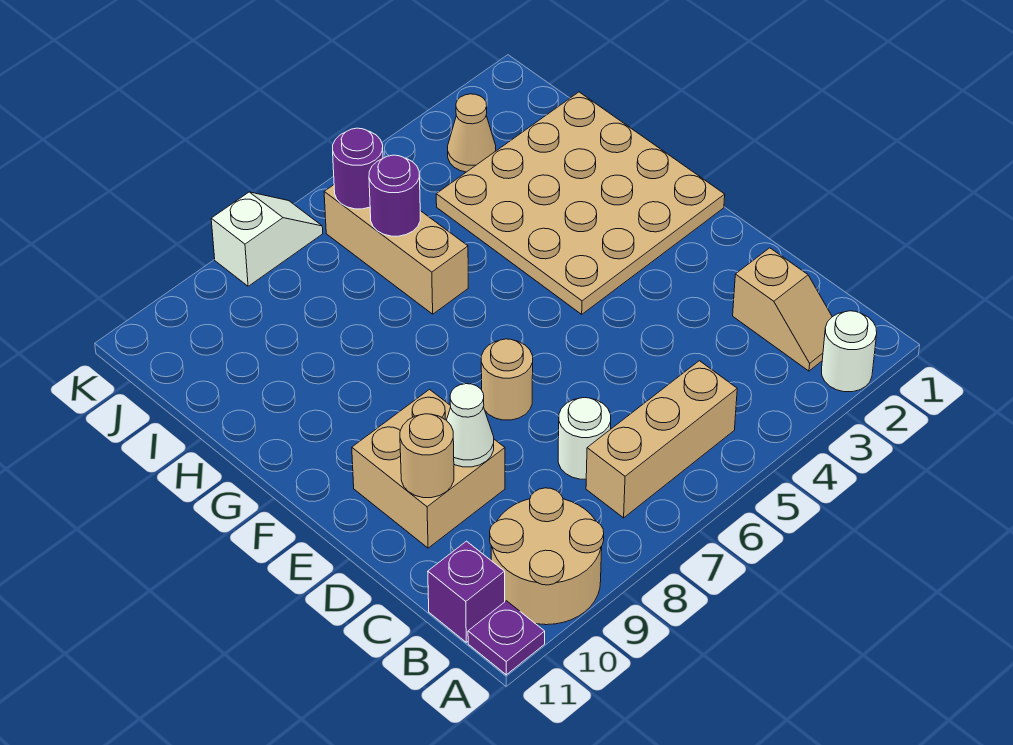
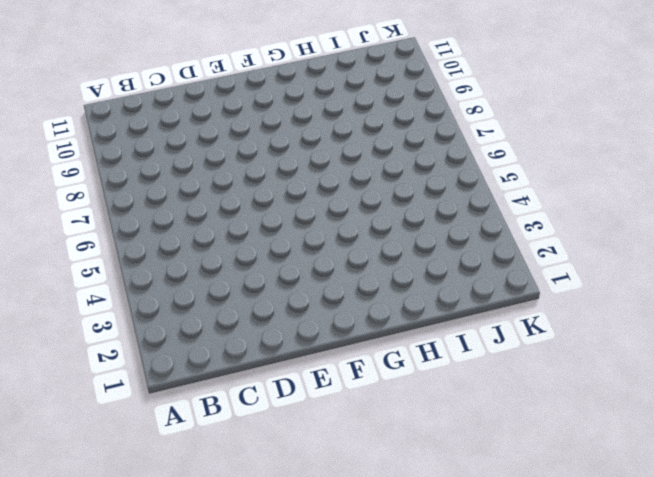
none -> white 1x1 round brick [822,311,877,392]
none -> tan 2x2 round brick [490,488,604,625]
none -> purple 1x1 plate [468,601,545,675]

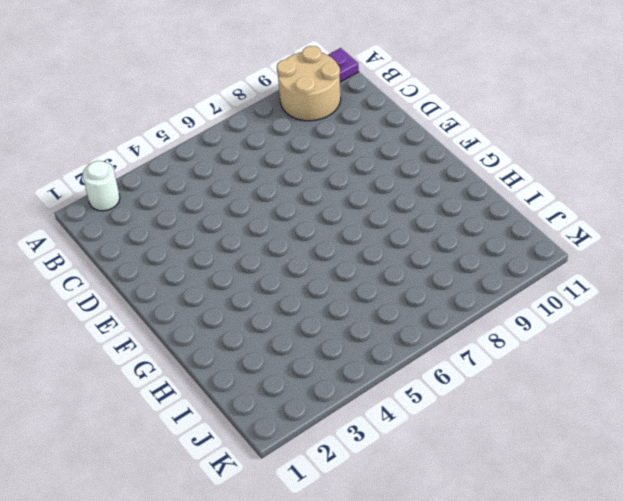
none -> tan 1x2 slope [733,248,832,371]
none -> tan 1x3 brick [586,361,737,518]
none -> purple 1x1 brick [428,541,505,642]

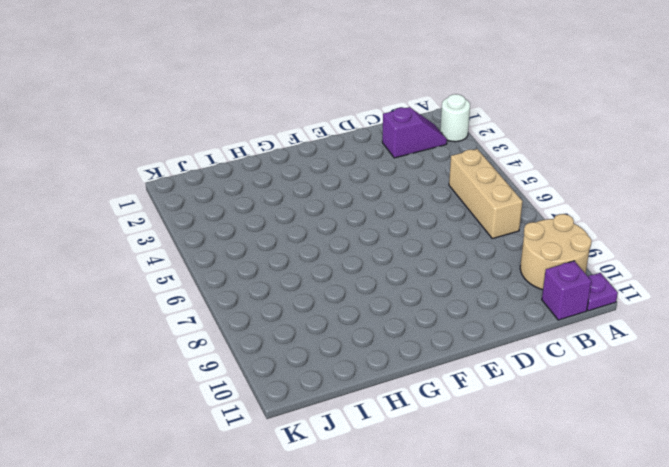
purple 1x2 slope [382,107,447,158] -> tan 1x2 slope [733,248,832,371]
none -> white 1x1 round brick [558,398,611,479]
none -> tan 2x2 brick [352,390,505,548]
none -> tan 1x1 round brick [481,339,533,420]

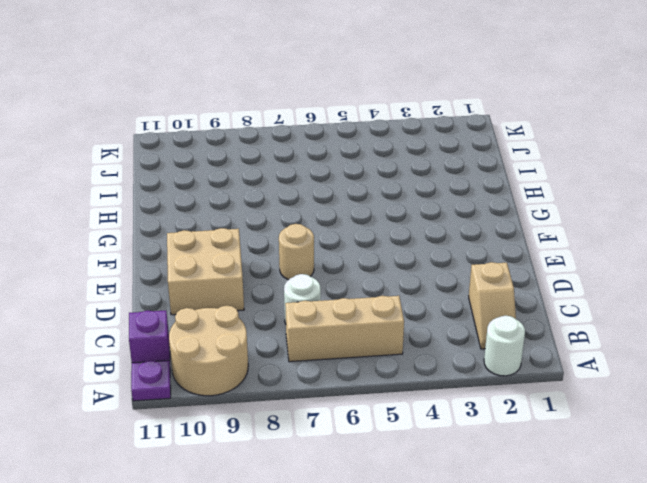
none -> tan 4x4 plate [436,92,725,314]
none -> tan 1x3 brick [324,185,468,314]
none -> tan 1x1 cone [448,94,496,172]

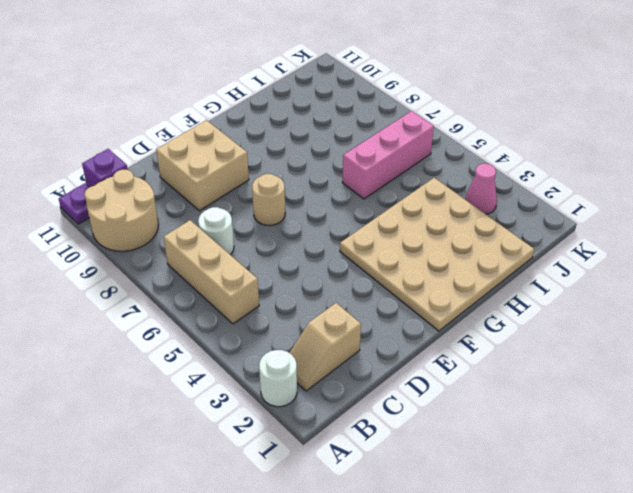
pink 1x3 brick [342,111,434,199] -> tan 1x3 brick [324,185,468,314]
pink 1x1 cone [465,164,497,215] -> tan 1x1 cone [448,94,496,172]
none -> white 1x2 slope [211,192,323,286]
none -> white 1x1 cone [446,384,494,467]
none -> tan 1x1 round brick [400,414,454,498]

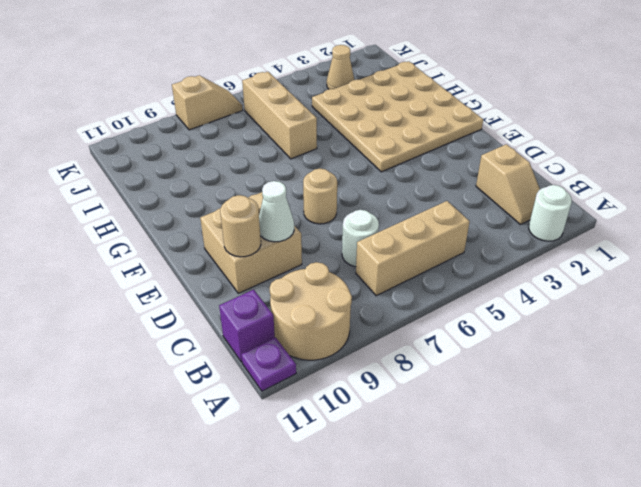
tan 1x2 slope [172,75,243,130] -> white 1x2 slope [211,192,323,286]
none -> purple 1x1 round brick [369,155,420,236]
none -> purple 1x1 round brick [333,128,383,209]

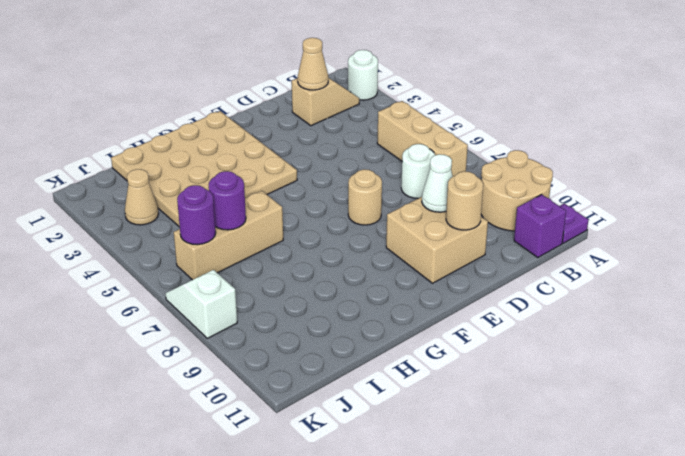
tan 1x1 cone [298,38,328,90] -> none

